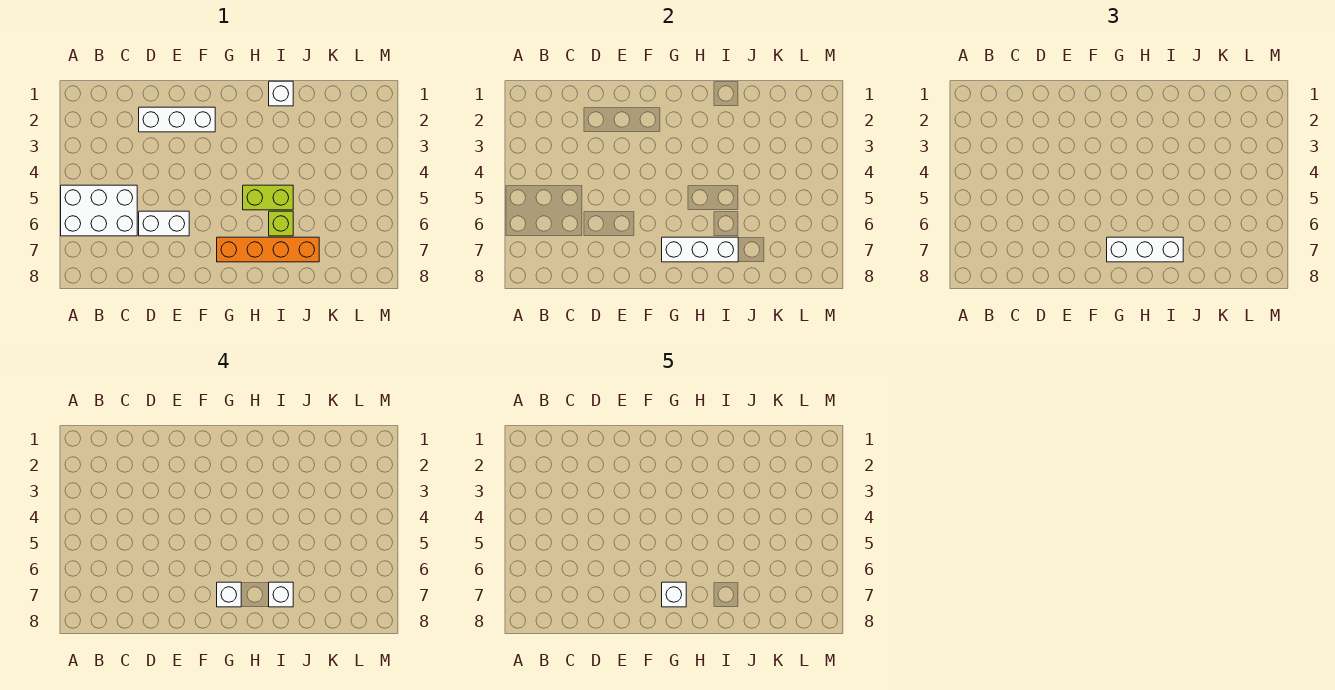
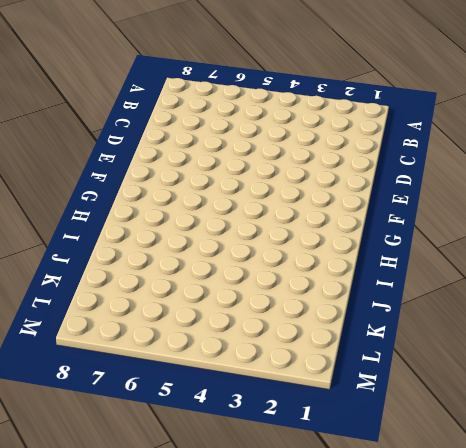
none -> white 2x3 brick [61,185,137,236]
none -> white 1x3 brick [139,107,215,132]
none -> white 1x2 brick [139,211,189,236]

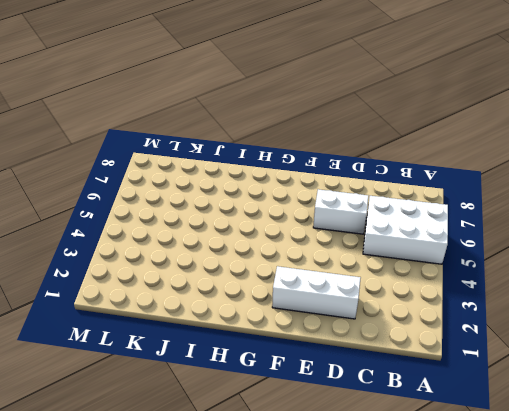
none -> orange 1x4 brick [217,237,319,262]
none -> lime 1x2 brick [243,185,293,210]
none -> white 1x1 brick [269,81,293,106]

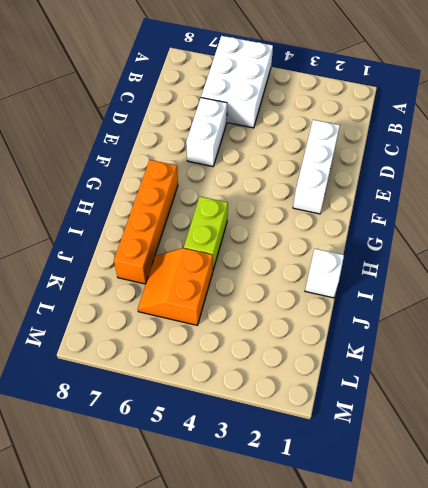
orange 2x2 slope [138,248,213,325] -> none
none -> lime 1x1 brick [269,211,293,236]
none -> white 1x3 brick [662,237,738,262]
none -> white 1x3 brick [1107,237,1183,262]

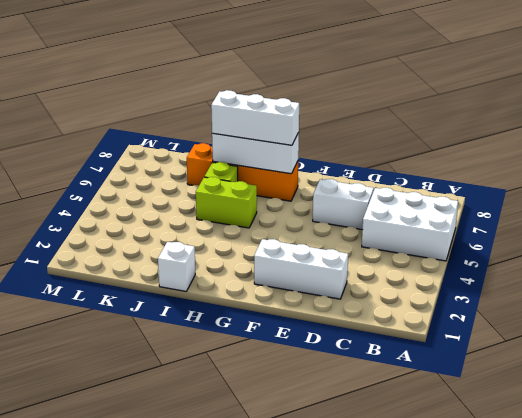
none -> white 1x1 brick [217,582,241,607]
none -> white 1x1 brick [269,582,293,607]
none -> white 1x1 brick [662,582,686,607]

